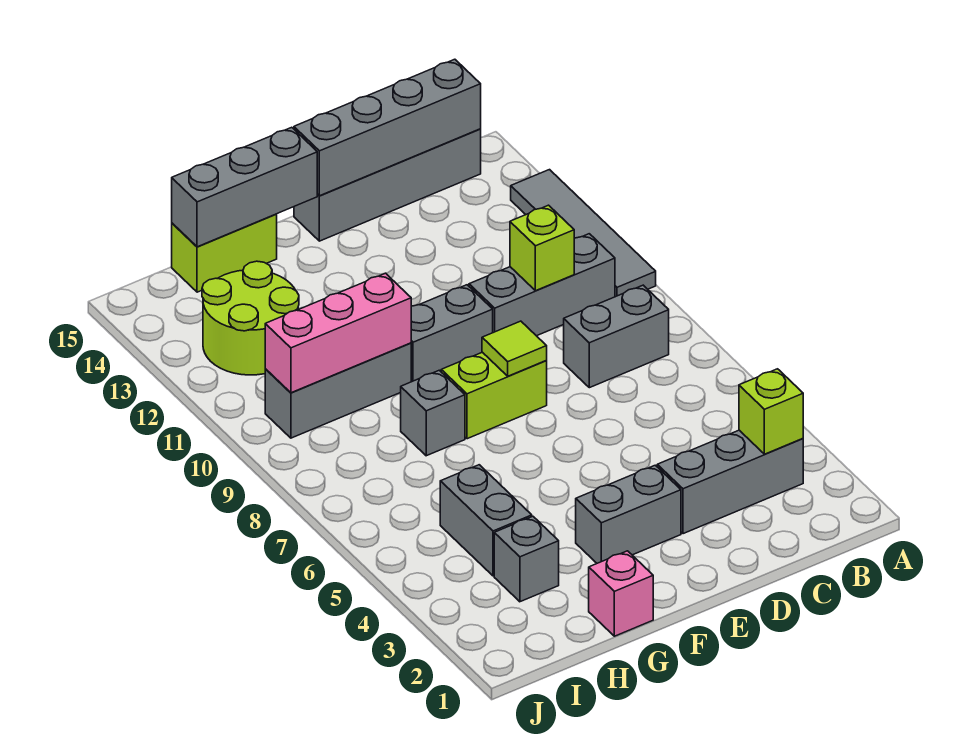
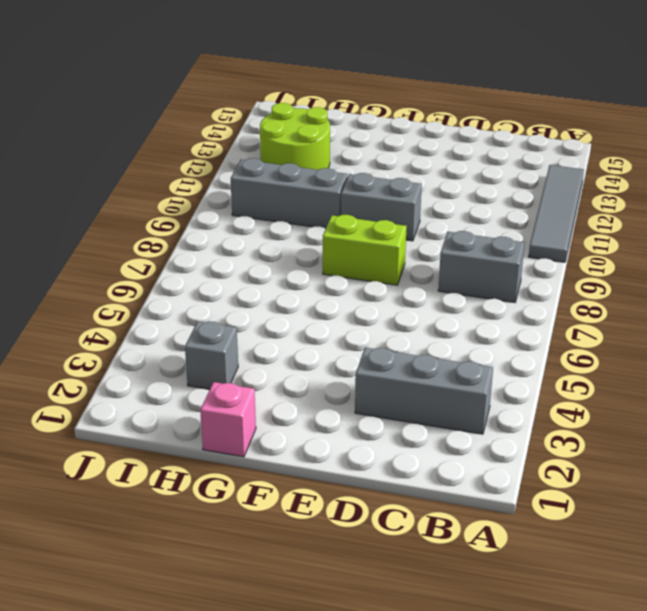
none -> grey 1x3 brick [469,234,615,336]
none -> grey 1x4 brick [294,129,481,241]
none -> grey 1x2 brick [576,465,681,563]

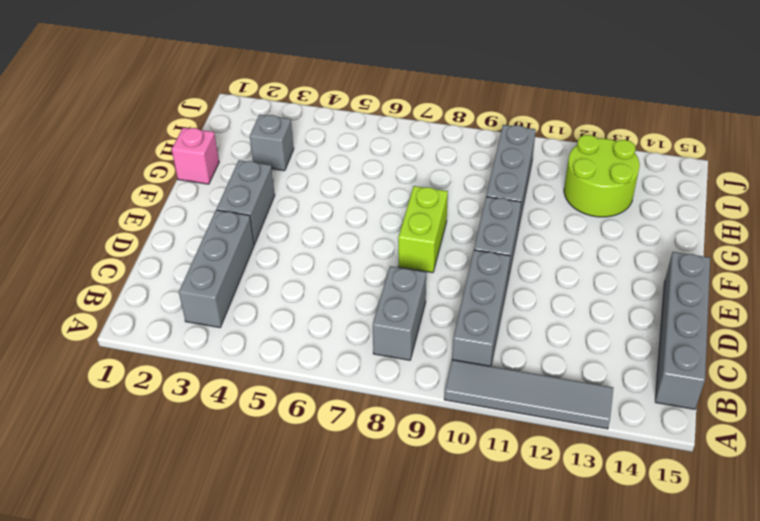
none -> grey 1x1 brick [401,370,465,456]
none -> lime 1x2 brick [172,214,277,292]
none -> grey 1x2 brick [440,465,532,576]

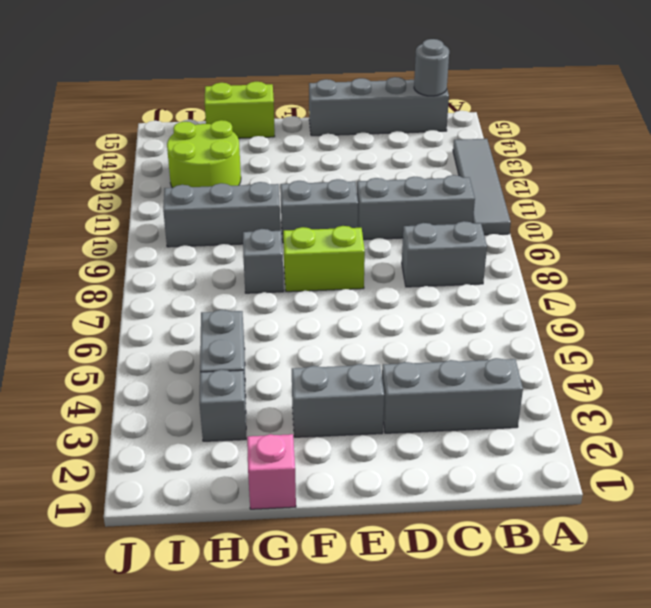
grey 1x1 round brick [414,39,449,96] -> grey 1x4 brick [294,59,481,196]
none -> lime 1x1 brick [739,369,803,454]
none -> lime 1x1 brick [510,205,574,291]
none -> lime 1x1 tile [482,321,547,376]

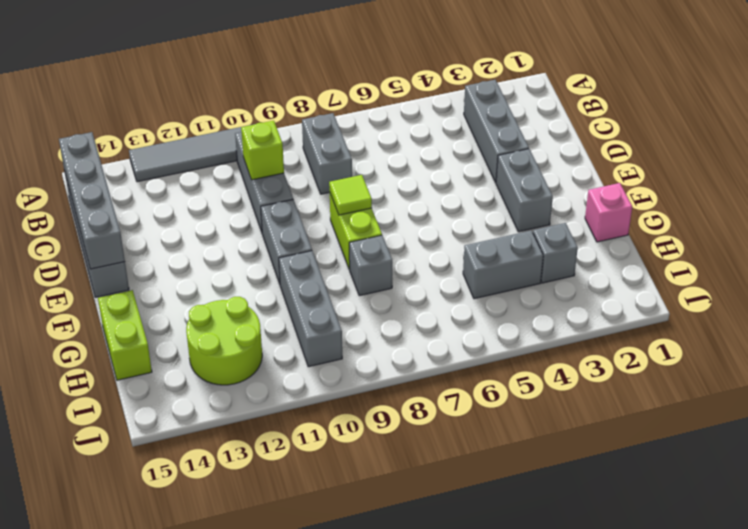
none -> lime 1x1 brick [739,369,803,454]
none -> grey 1x3 brick [172,127,317,247]
none -> pink 1x3 brick [265,273,411,393]

